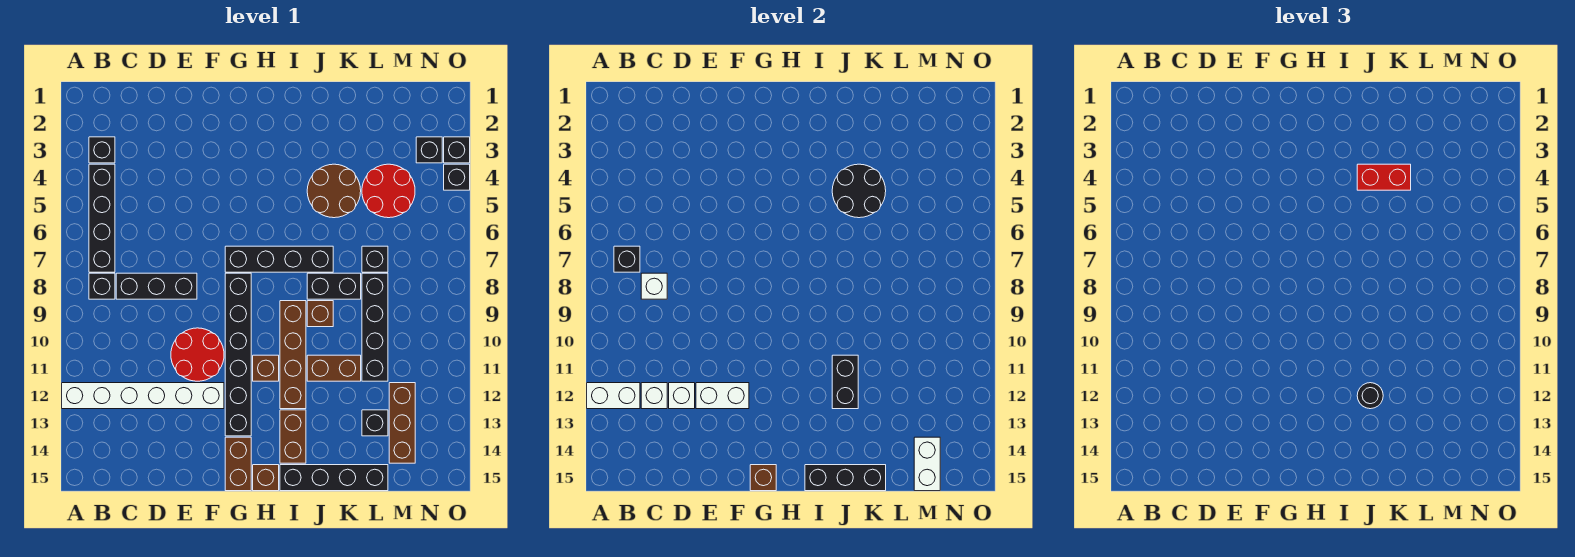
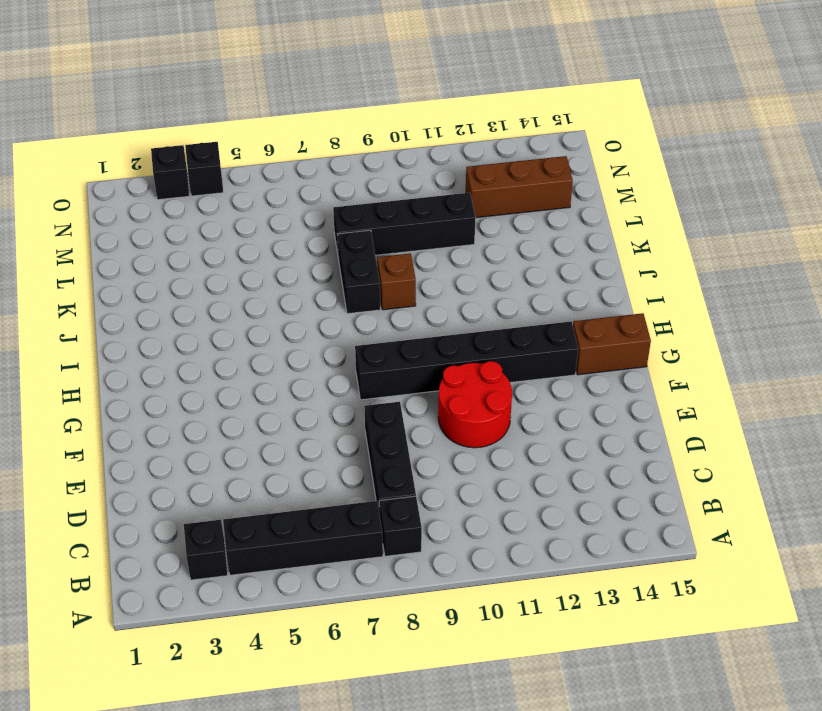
none -> white 1x6 brick [62,383,224,409]
none -> black 1x4 brick [225,246,333,272]
none -> brown 1x1 brick [253,355,279,381]
none -> brown 1x1 brick [253,465,279,491]

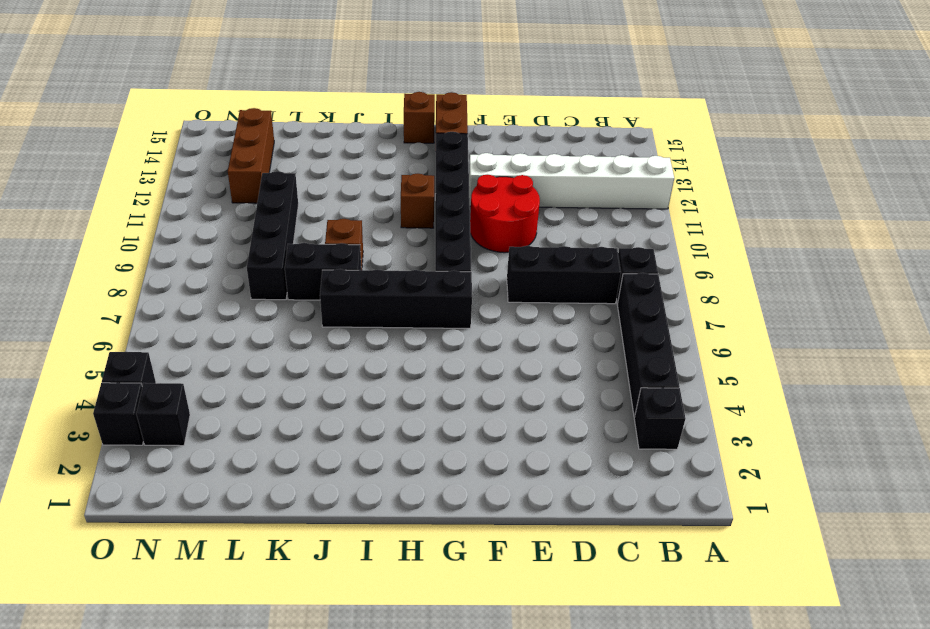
none -> brown 1x4 brick [280,301,306,409]
none -> brown 1x2 brick [280,410,306,463]
none -> black 1x4 brick [280,465,388,491]
none -> brown 2x2 round brick [307,164,361,218]

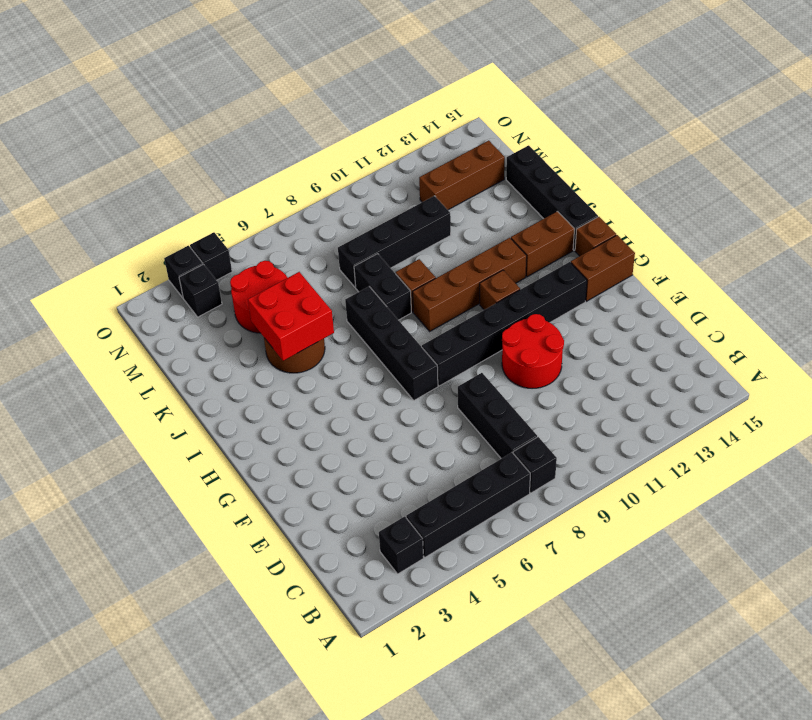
red 2x2 brick [248,272,334,361] -> black 2x2 round brick [832,164,886,218]
none -> white 1x6 brick [62,383,224,409]
none -> brown 1x2 brick [307,355,361,381]
none -> black 1x1 brick [362,246,388,272]
none -> black 1x1 brick [362,410,388,436]

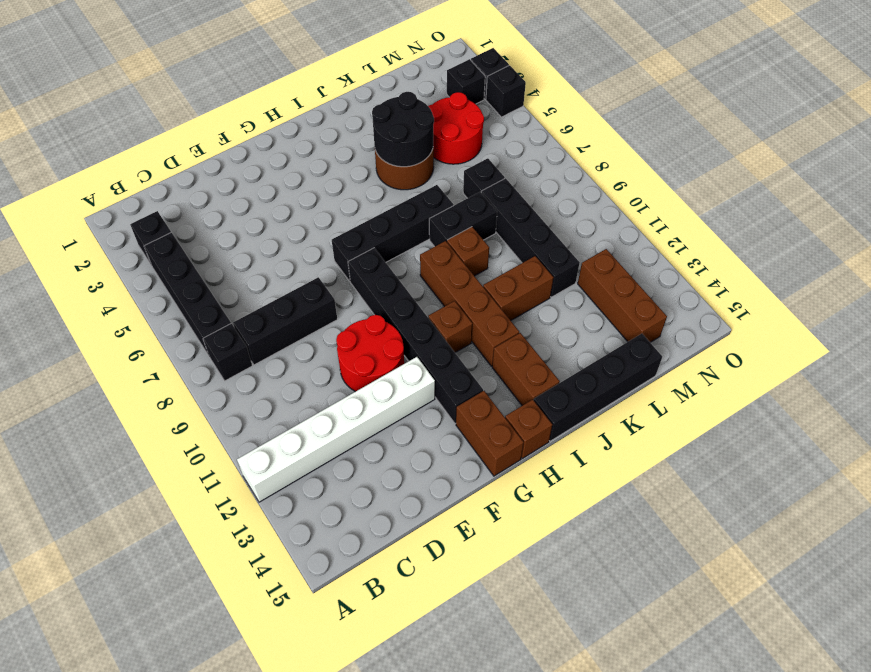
none -> black 1x1 brick [362,410,388,436]
none -> white 1x2 brick [587,383,640,409]
none -> black 1x1 brick [614,246,640,272]
none -> white 1x1 brick [641,273,667,299]

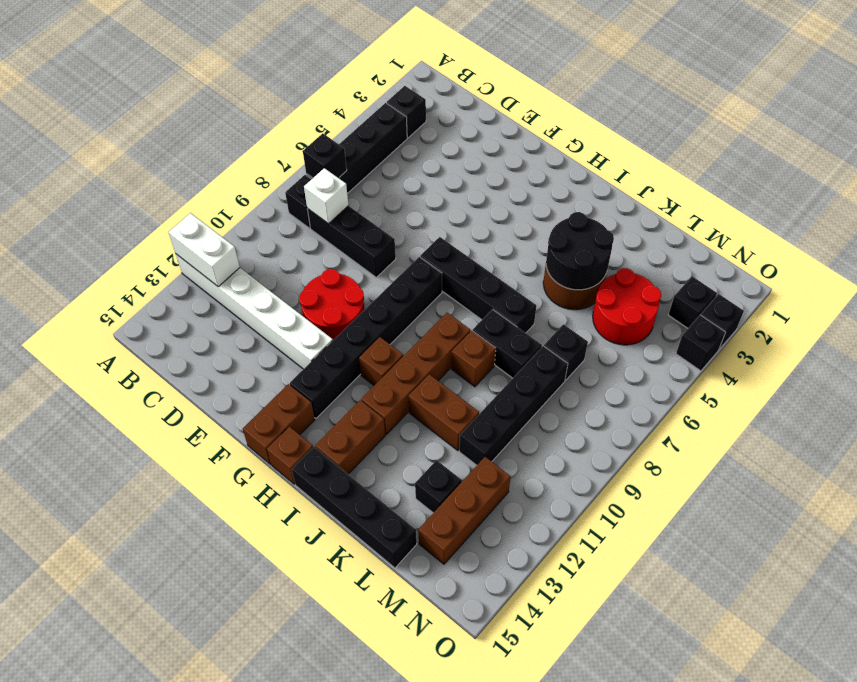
none -> white 1x1 brick [641,383,667,409]
none -> white 1x1 brick [669,383,695,409]
none -> white 1x2 brick [696,383,749,409]
none -> brown 1x1 brick [750,465,776,491]

